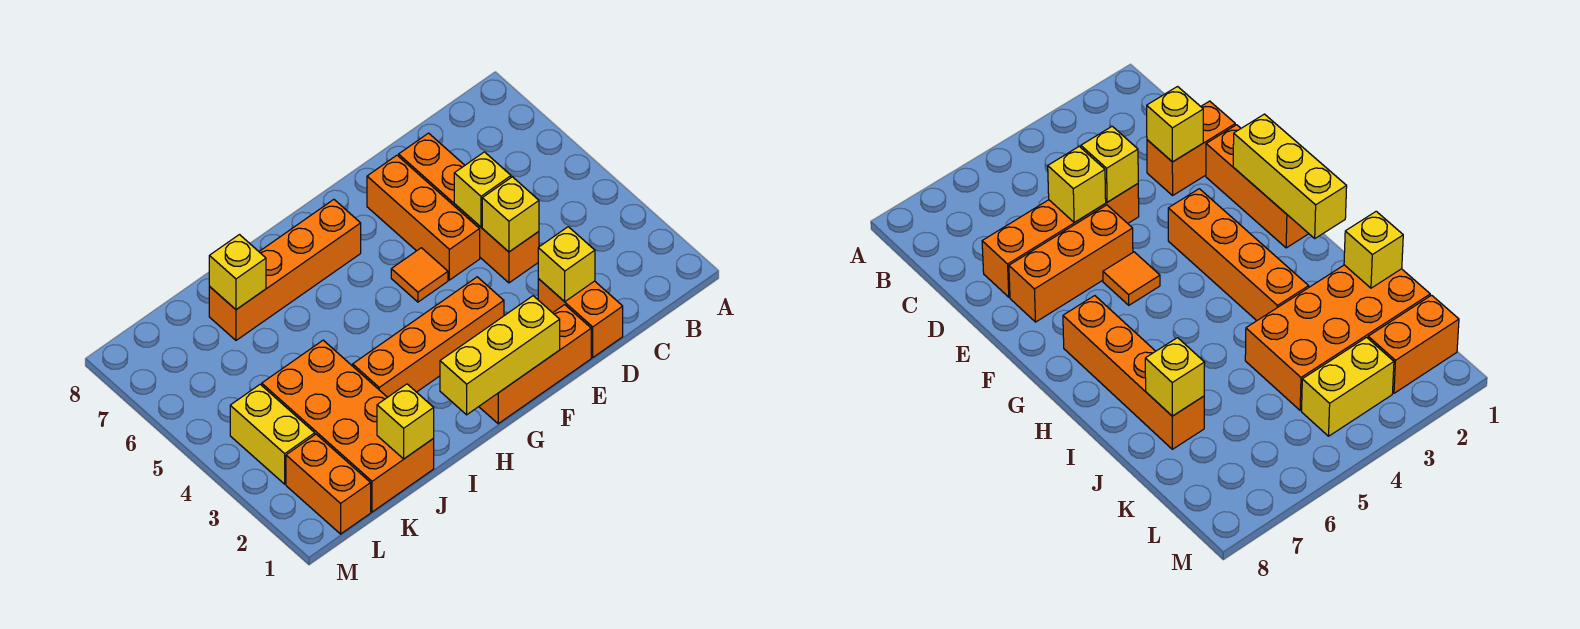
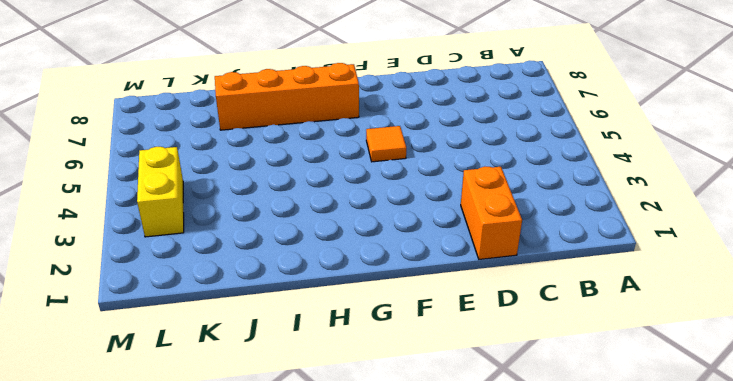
none -> orange 1x4 brick [399,133,539,283]
none -> orange 1x3 brick [479,305,591,424]
none -> orange 1x3 brick [367,155,480,280]

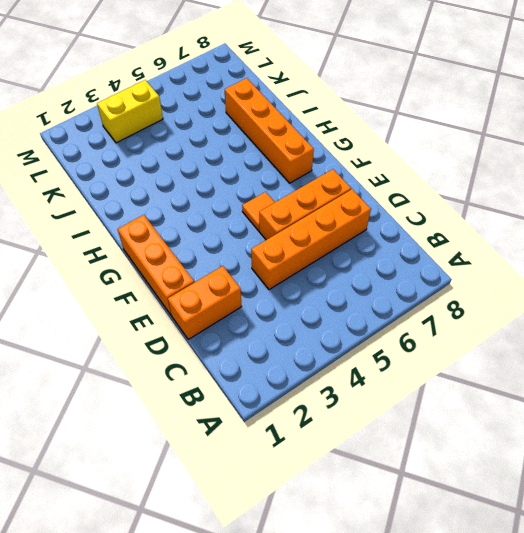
none -> orange 1x4 brick [353,277,504,397]
none -> orange 2x4 brick [262,340,434,512]
none -> orange 1x2 brick [286,434,371,534]

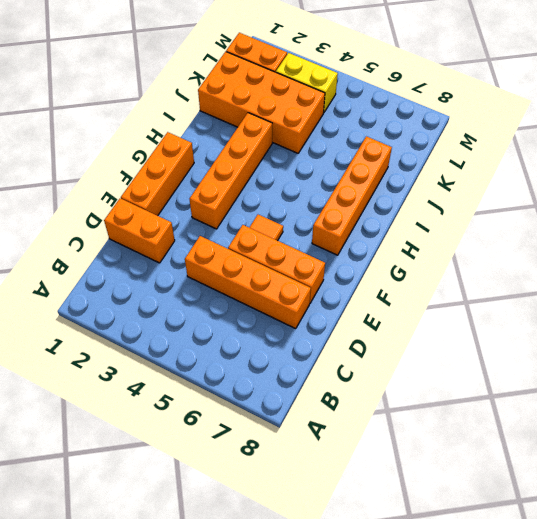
none -> yellow 1x1 brick [538,227,595,302]
none -> yellow 1x1 brick [482,177,539,252]
none -> yellow 1x1 brick [454,152,511,227]

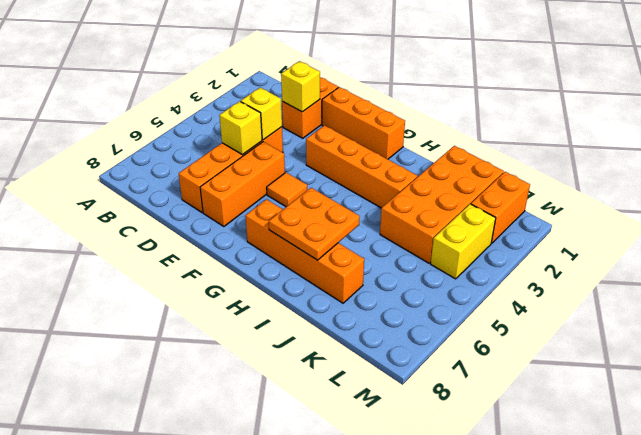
orange 2x2 plate [269,188,360,260] -> none
none -> yellow 1x3 brick [440,296,560,415]
none -> yellow 1x1 brick [377,384,434,459]
none -> yellow 1x1 brick [209,235,266,310]

